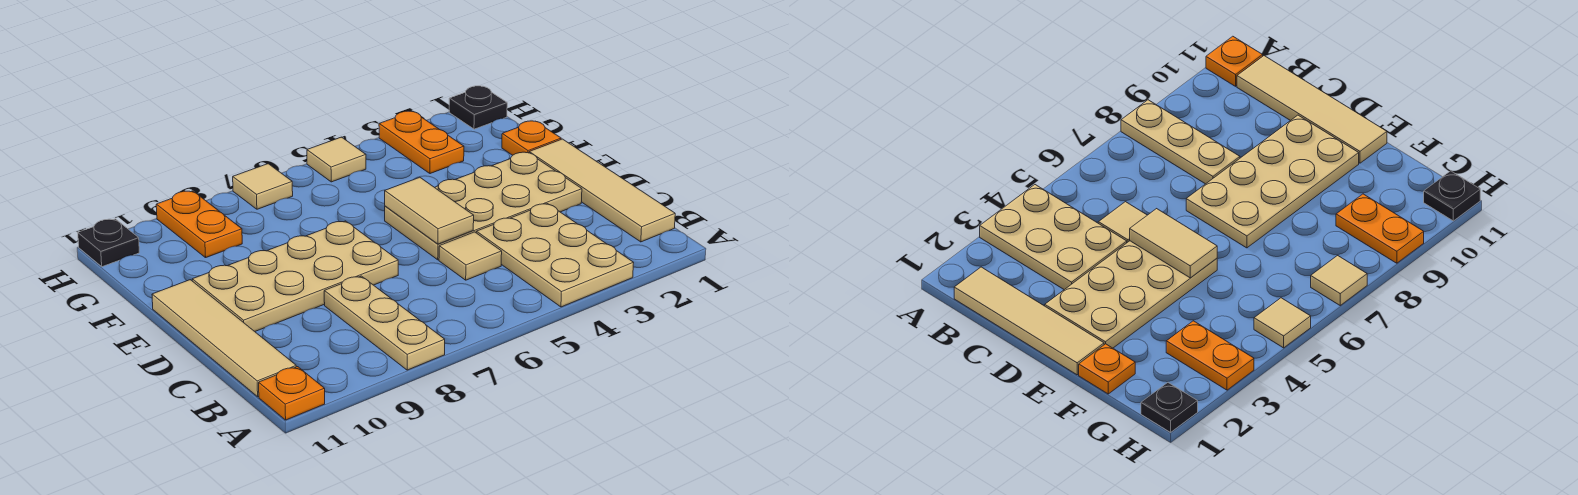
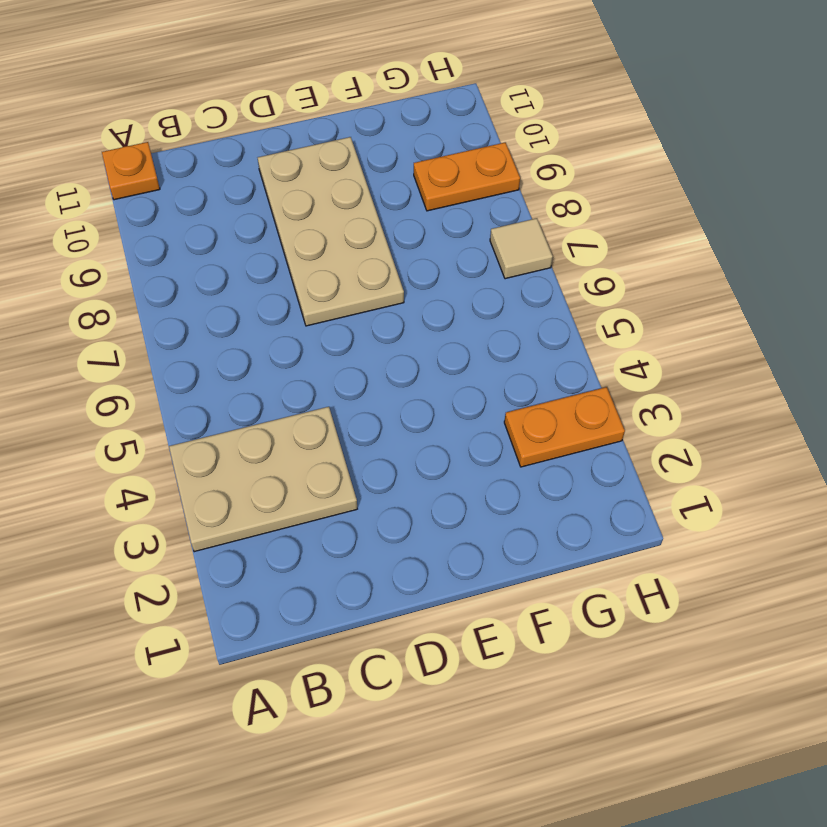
none -> tan 1x3 plate [324,276,445,370]
none -> tan 1x4 tile [529,139,675,242]
none -> tan 1x4 tile [152,280,296,397]

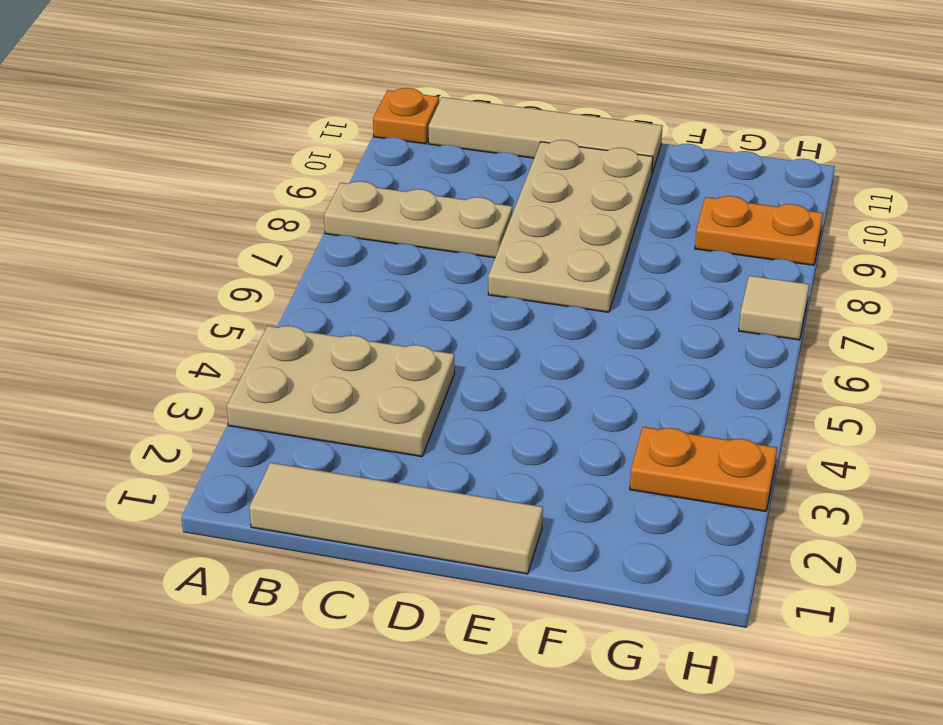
none -> tan 1x1 tile [439,232,502,280]
none -> tan 2x4 plate [385,152,582,260]
none -> orange 1x1 plate [502,121,561,155]

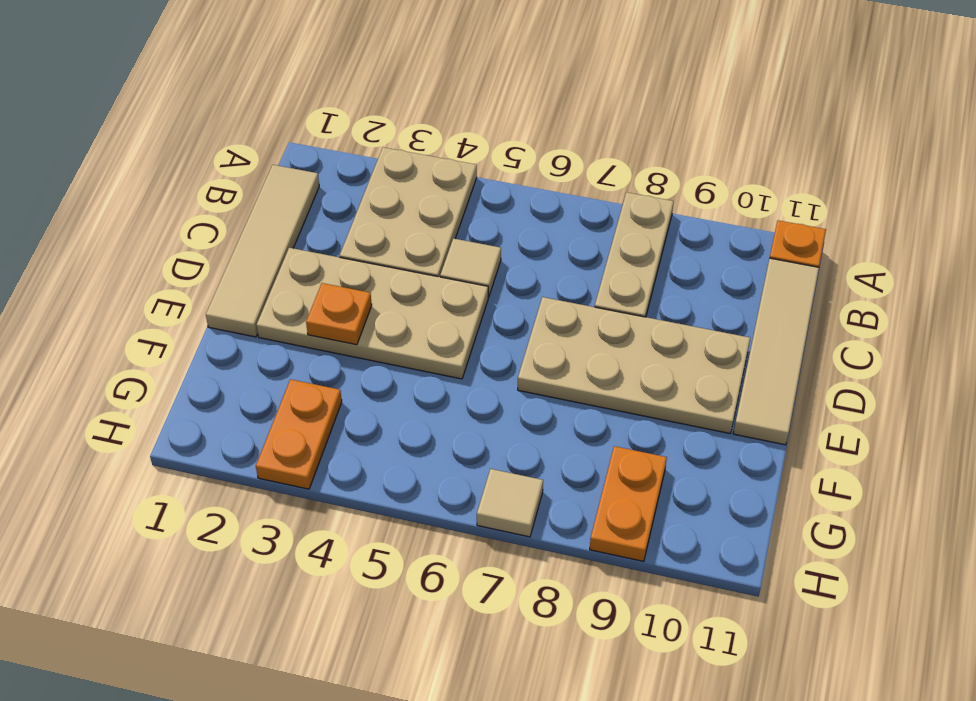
orange 1x1 plate [306,283,372,345] -> orange 1x1 plate moved to [502,121,561,155]
none -> black 1x1 plate [449,86,507,129]
none -> tan 1x1 tile [307,137,366,182]
none -> black 1x1 plate [78,219,139,267]

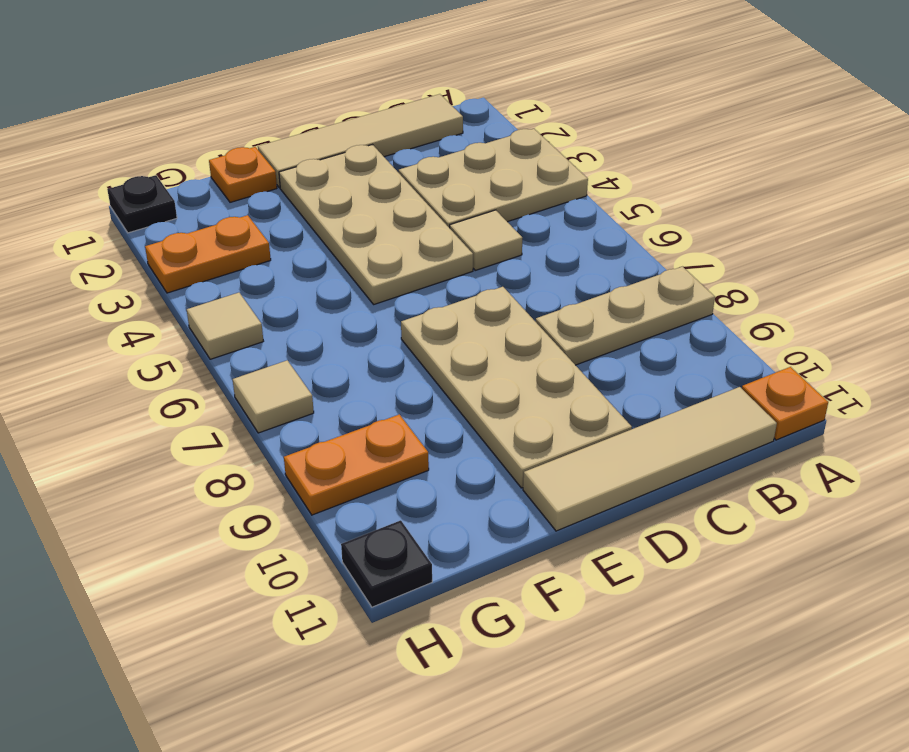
none -> tan 1x2 tile [385,177,474,244]

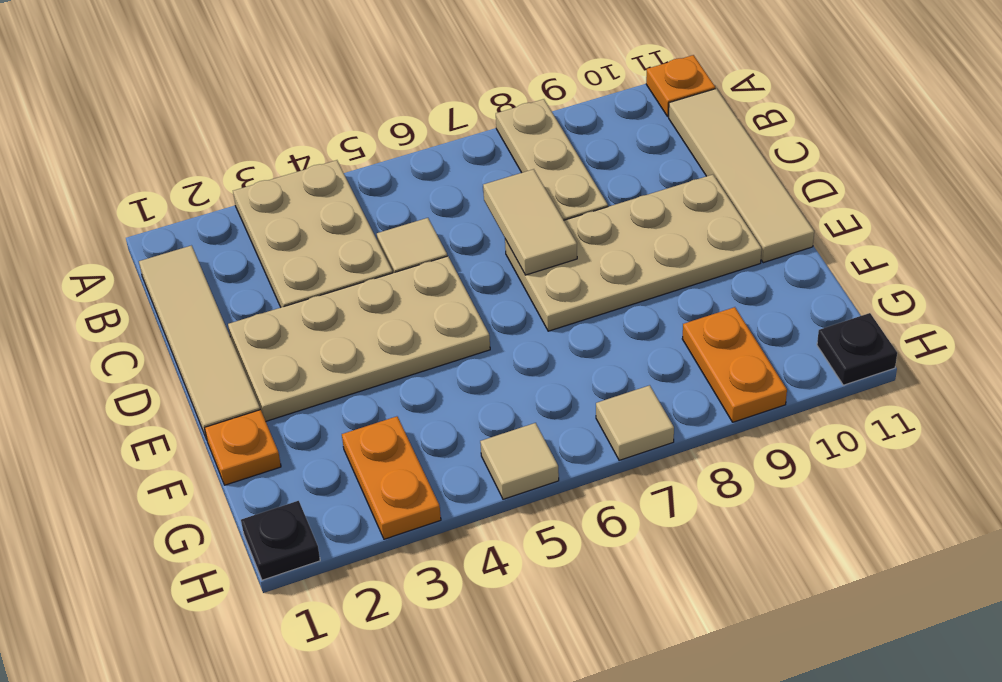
tan 1x2 tile [483,169,577,275] -> tan 1x2 tile moved to [385,177,474,244]

